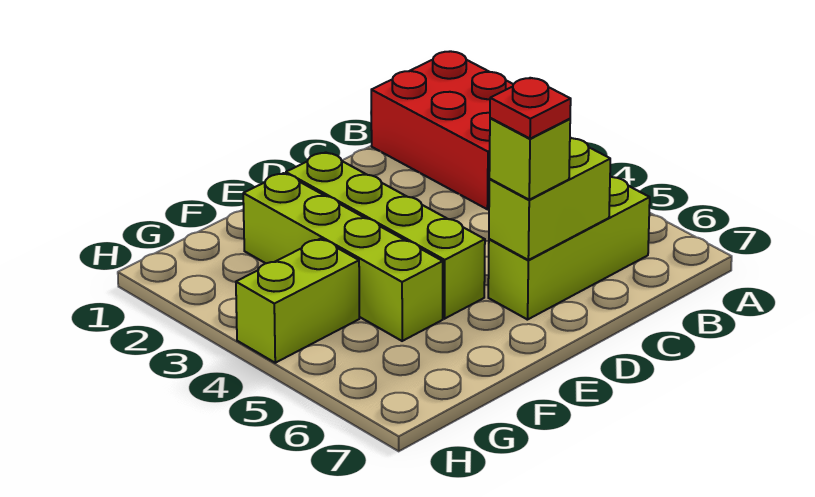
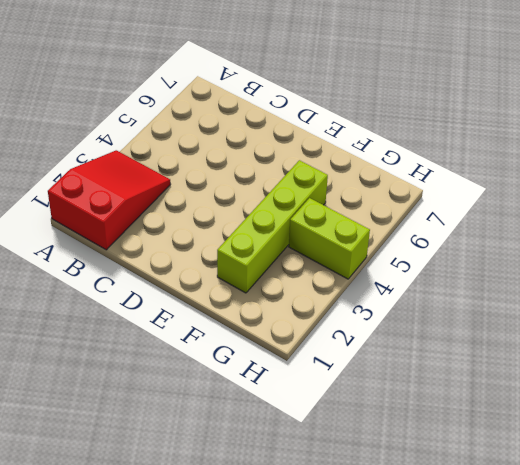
red 2x3 slope [48,150,171,250] -> red 2x3 brick [371,51,513,209]
none -> lime 1x3 brick [488,176,650,320]
none -> lime 1x4 brick [286,152,485,319]

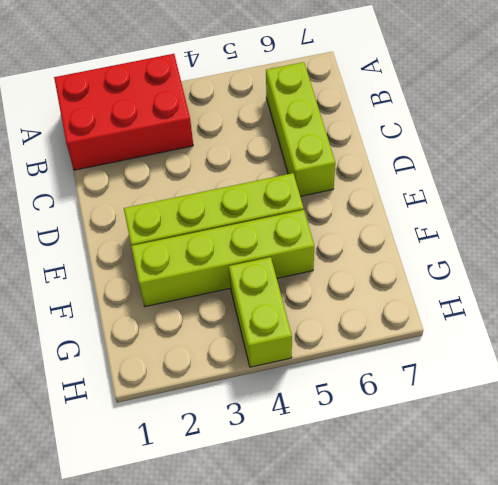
none -> lime 1x2 brick [489,138,610,260]
none -> lime 1x1 brick [489,118,570,200]

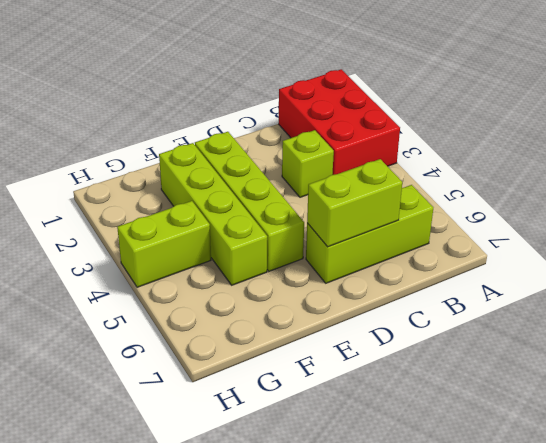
lime 1x1 brick [282,130,334,197] -> lime 1x1 brick moved to [489,118,570,200]
none -> red 1x1 plate [490,78,571,139]

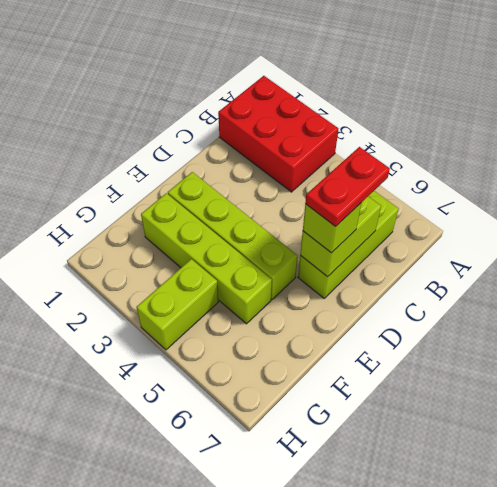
red 1x2 plate [305,147,390,227] -> red 1x1 plate [490,78,571,139]

